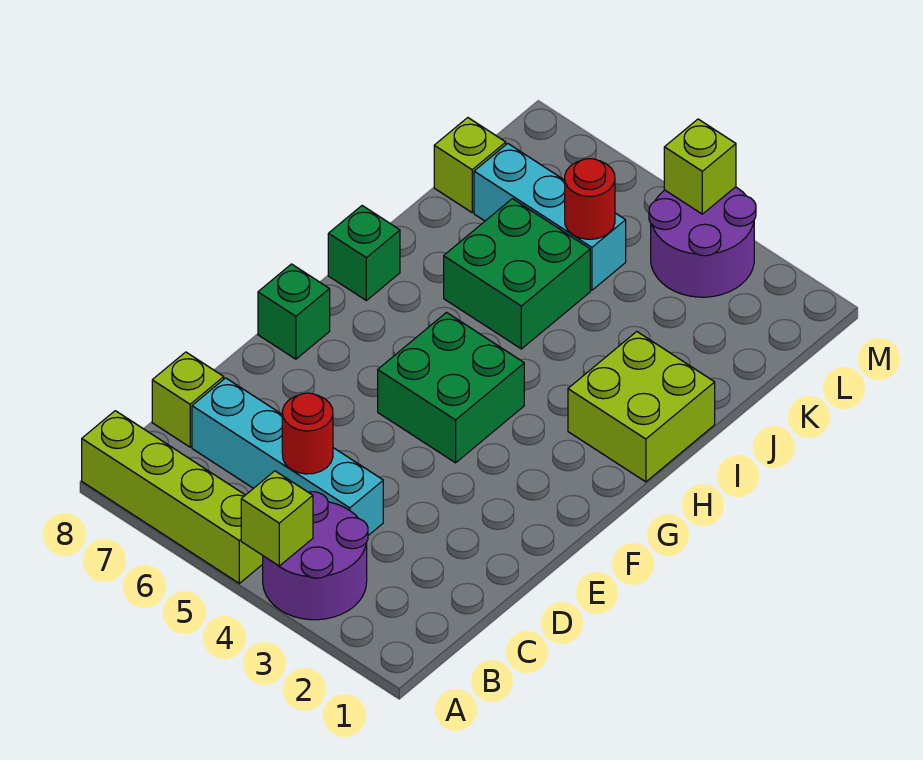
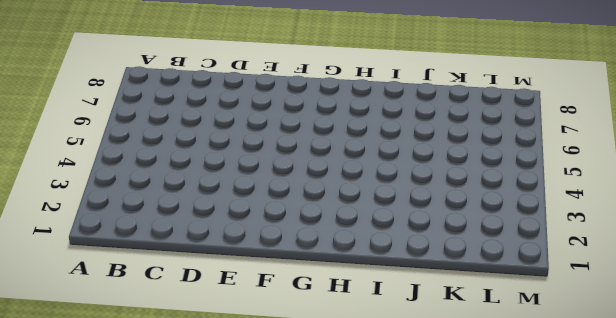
none -> purple 2x2 round brick [263,492,368,620]
none -> lime 1x4 brick [82,411,263,583]
none -> cyan 1x4 brick [192,378,383,535]

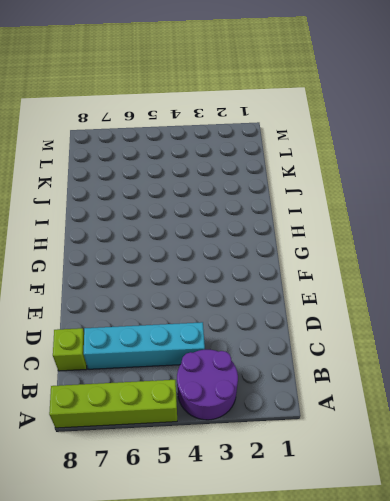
none -> green 2x2 brick [378,313,524,463]
none -> green 1x1 brick [258,264,330,359]
none -> lime 2x2 brick [568,332,715,482]

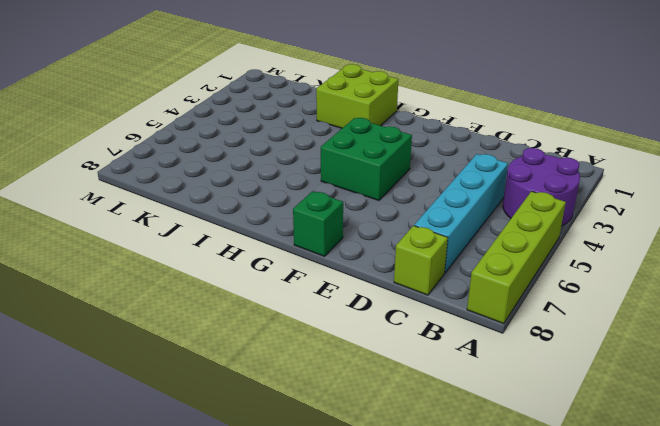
none -> green 1x1 brick [328,206,400,300]
none -> green 2x2 brick [444,199,590,349]
none -> cyan 1x3 brick [474,143,626,290]

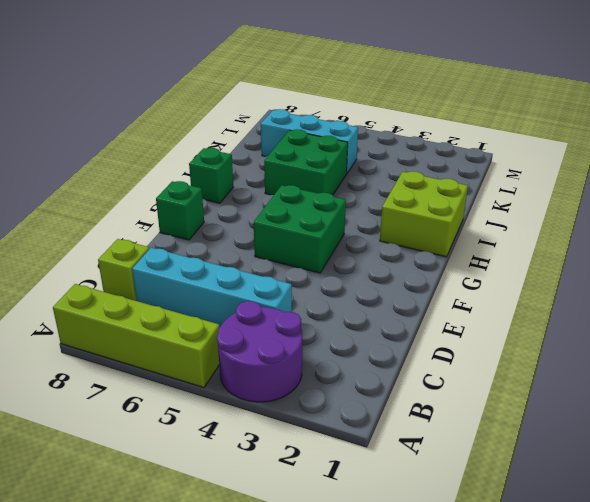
none -> lime 1x1 brick [434,118,506,212]
none -> purple 2x2 round brick [649,187,756,297]
none -> lime 1x1 brick [241,471,313,566]

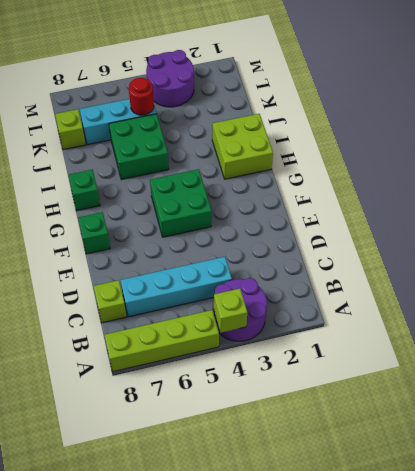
none -> red 1x1 round brick [282,393,333,474]
none -> lime 1x1 brick [664,119,736,214]

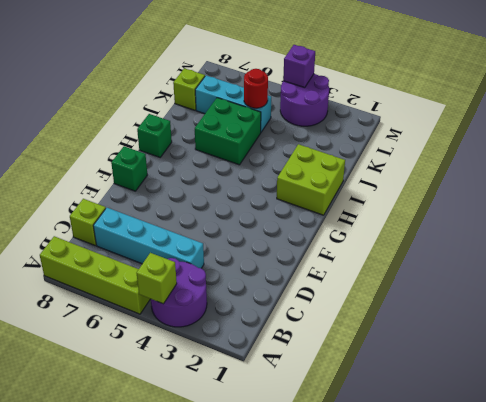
purple 1x1 brick [283,45,315,87] -> lime 1x1 brick [664,119,736,214]
none -> green 2x2 brick [378,313,524,463]
none -> red 1x1 round brick [282,393,333,474]

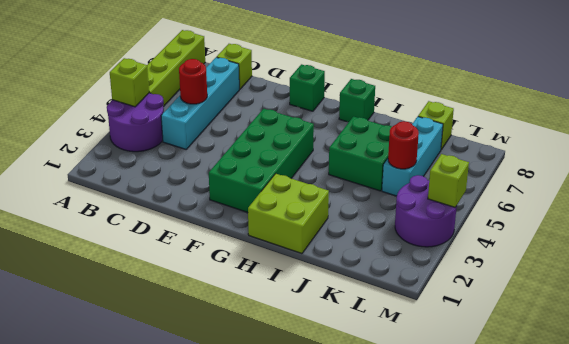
green 2x4 brick [209,109,314,212] -> green 2x2 brick [378,313,524,463]

